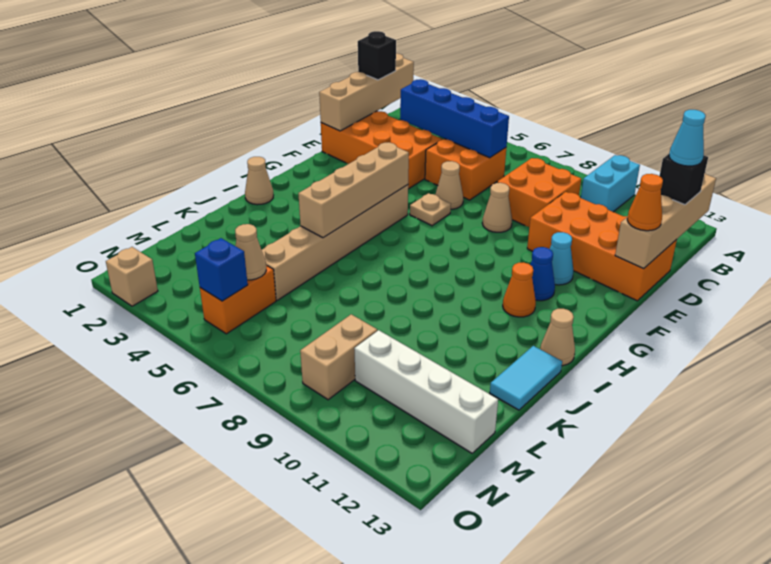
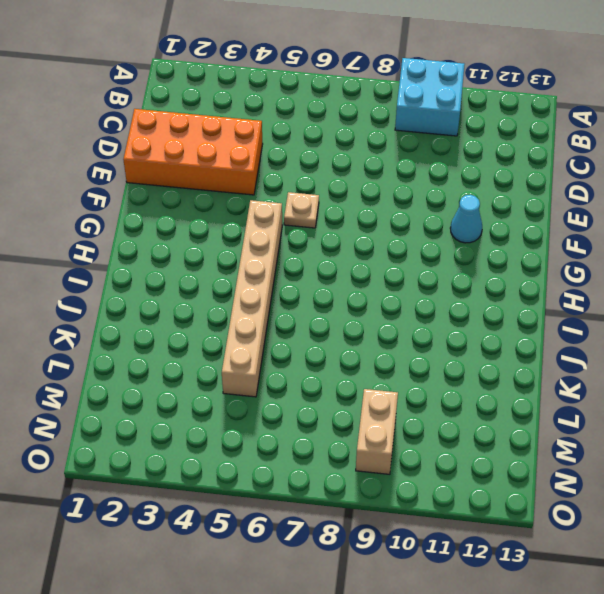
cyan 2x2 brick [395,58,465,136] -> cyan 1x2 brick [581,155,640,212]
none -> orange 2x2 brick [425,139,506,200]
none -> orange 2x2 brick [497,158,581,227]
none -> orange 2x4 brick [527,192,677,301]

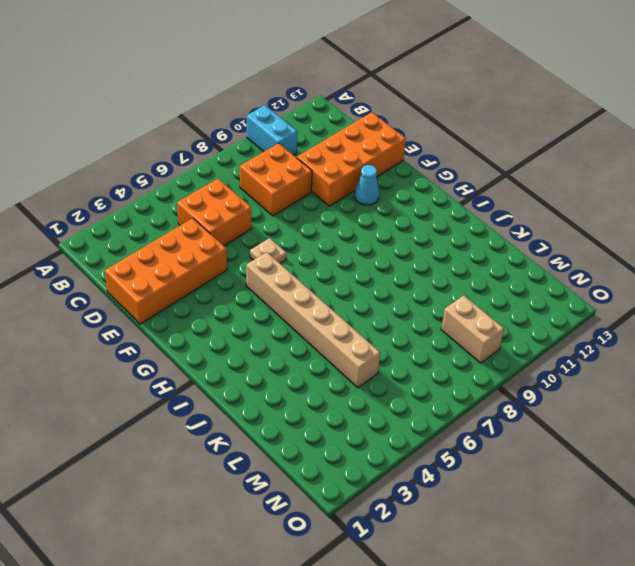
none -> tan 1x1 cone [435,161,463,209]
none -> tan 1x1 cone [482,183,512,232]
none -> blue 1x1 cone [530,247,555,301]

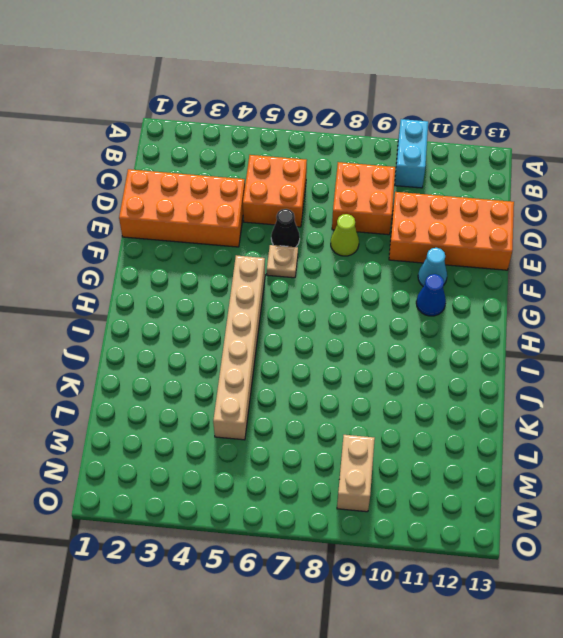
black 1x1 cone [271,209,300,247] -> tan 1x1 cone [435,161,463,209]
lime 1x1 cone [331,214,359,256] -> tan 1x1 cone [482,183,512,232]
none -> orange 1x1 cone [503,262,536,317]
none -> tan 1x1 cone [245,157,273,205]
none -> tan 1x1 cone [540,309,575,366]

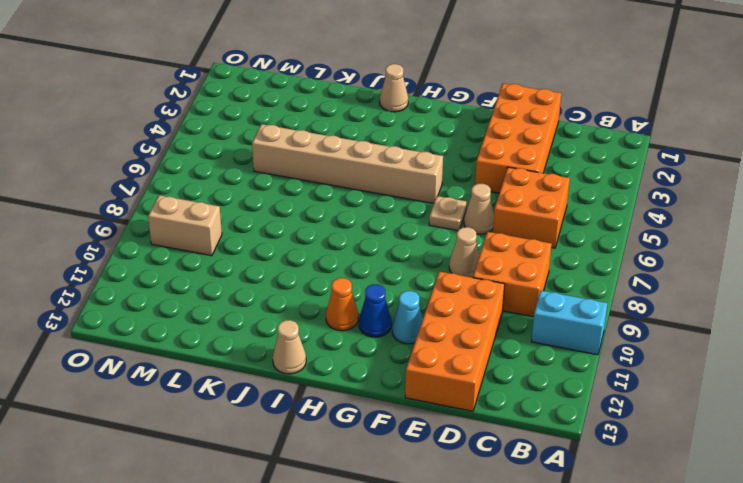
none -> cyan 1x2 tile [490,346,562,410]
none -> orange 1x2 brick [200,265,276,334]
none -> white 1x4 brick [354,330,498,453]

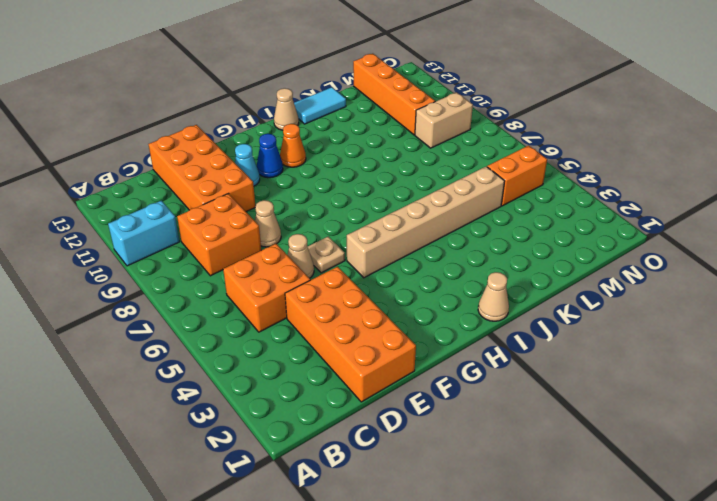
orange 1x4 brick [353,54,435,135] -> white 1x4 brick [354,330,498,453]
none -> tan 1x1 brick [106,247,158,306]
none -> tan 1x4 brick [319,53,414,131]
none -> tan 1x4 brick [615,173,716,269]

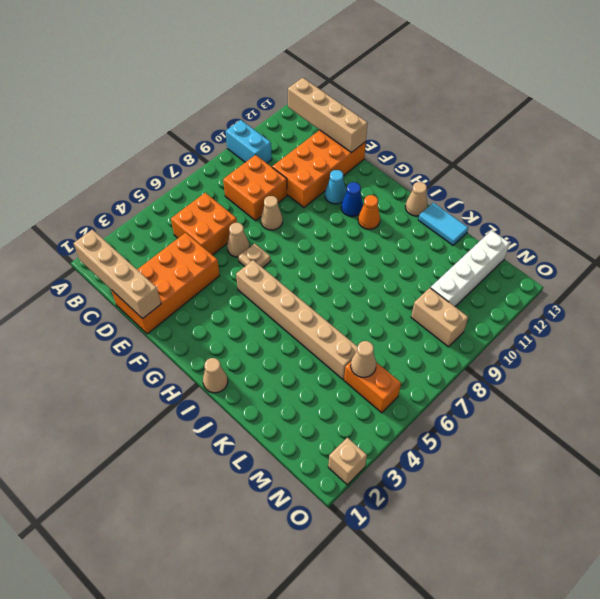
none -> blue 1x4 brick [400,79,509,158]
none -> tan 1x4 brick [298,142,409,238]
none -> blue 1x1 brick [195,238,248,301]

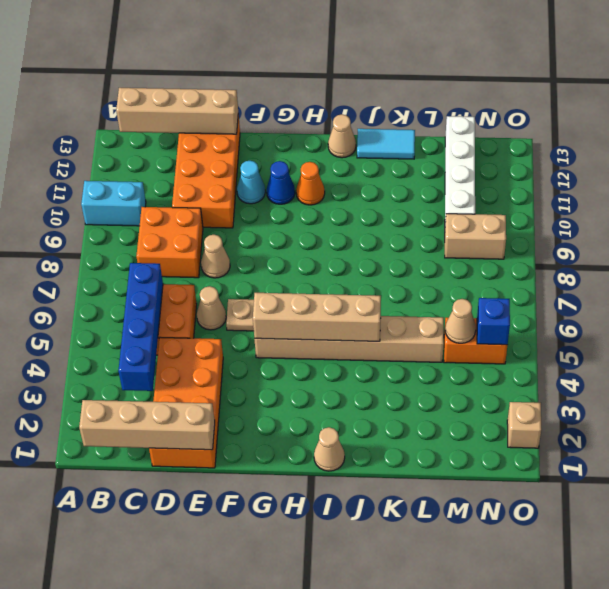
none -> black 1x1 brick [358,31,396,80]
none -> black 1x1 brick [660,154,708,205]
none -> orange 1x1 cone [627,174,663,231]

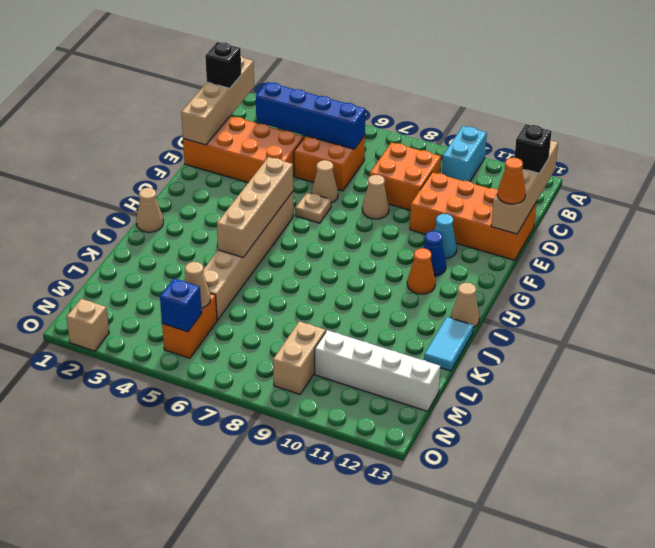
none -> cyan 1x1 cone [669,110,706,166]

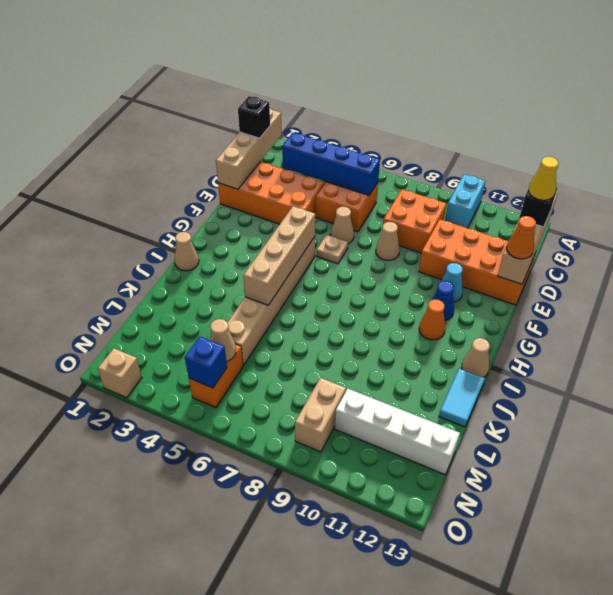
yellow 1x1 cone [528,157,558,200] -> cyan 1x1 cone [669,110,706,166]

